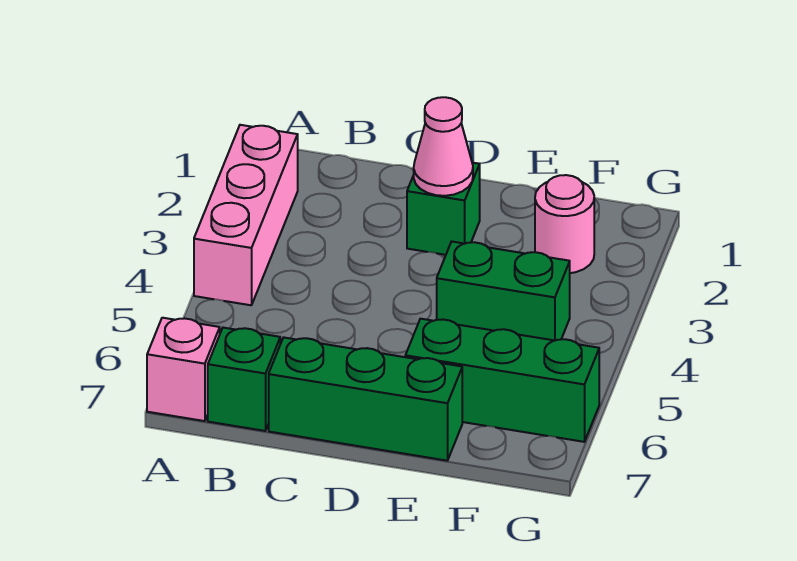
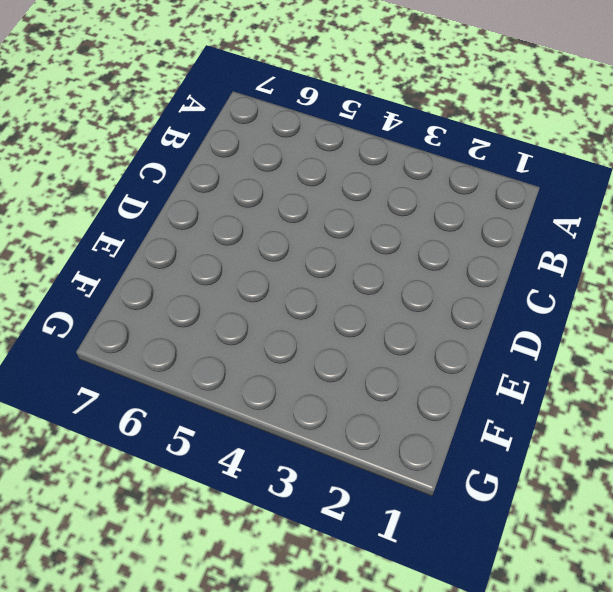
none -> pink 1x3 brick [194,125,298,305]
none -> pink 1x1 brick [147,318,220,421]

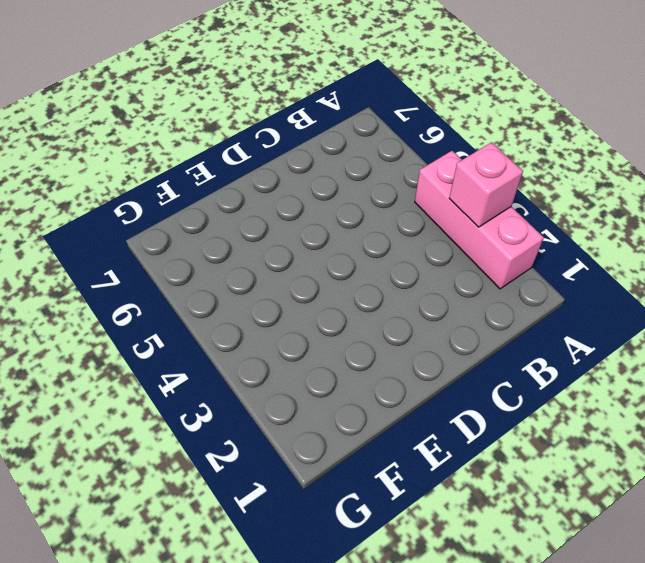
pink 1x1 brick [449,142,523,227] -> pink 1x1 brick moved to [147,318,220,421]
none -> green 1x1 brick [208,328,280,431]
none -> green 1x3 brick [269,337,462,461]

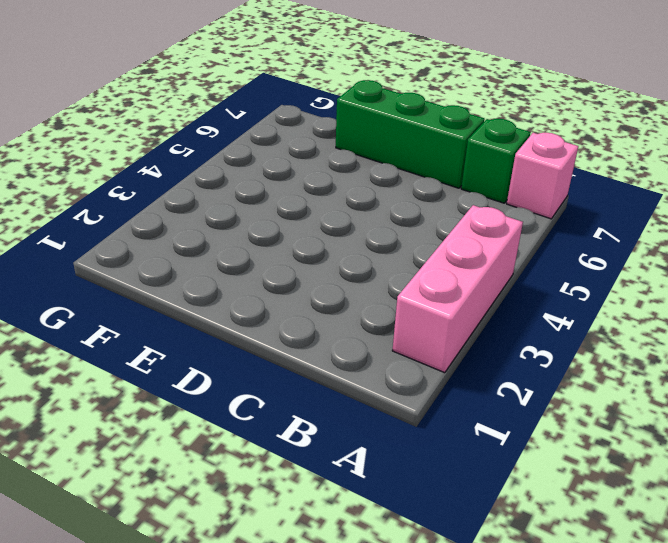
none -> green 1x1 brick [407,163,480,255]
none -> green 1x2 brick [437,242,570,341]

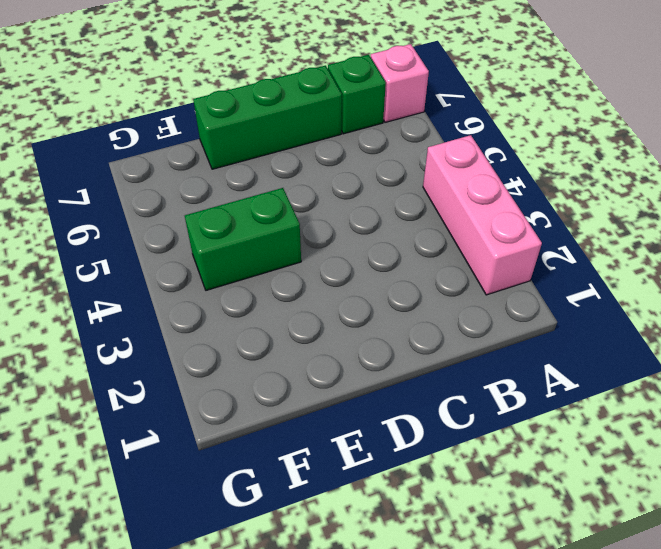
none -> green 1x1 brick [407,163,480,255]
none -> green 1x3 brick [405,319,599,442]

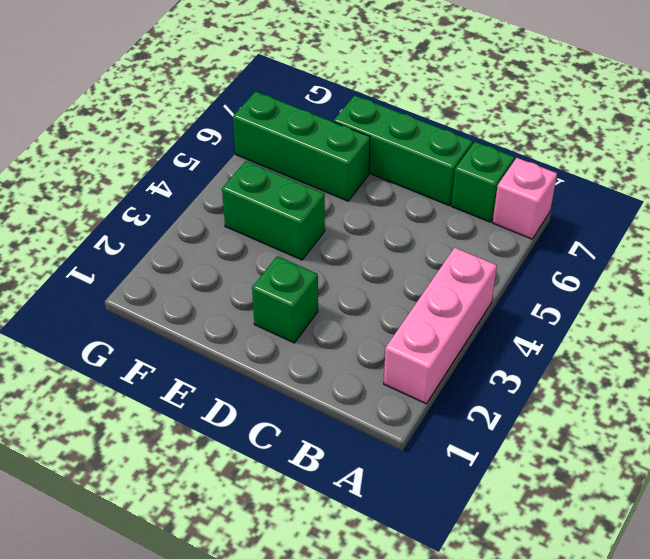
none -> pink 1x1 round brick [535,175,594,273]
none -> pink 1x1 cone [414,97,473,196]

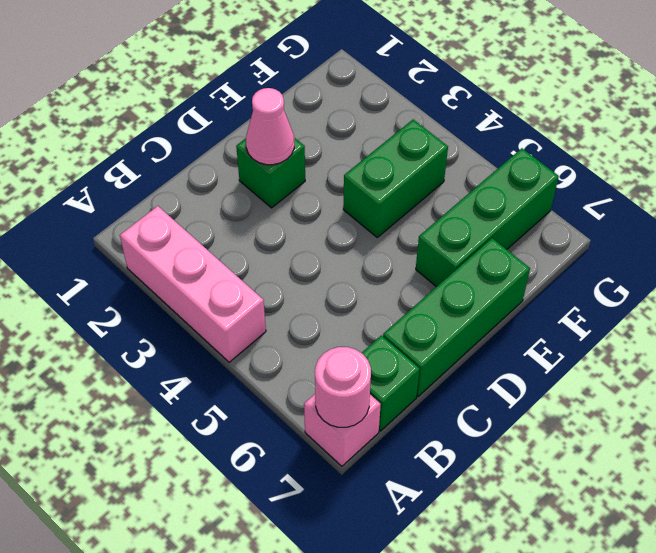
pink 1x1 round brick [315,347,371,427] -> pink 1x1 round brick moved to [535,175,594,273]

